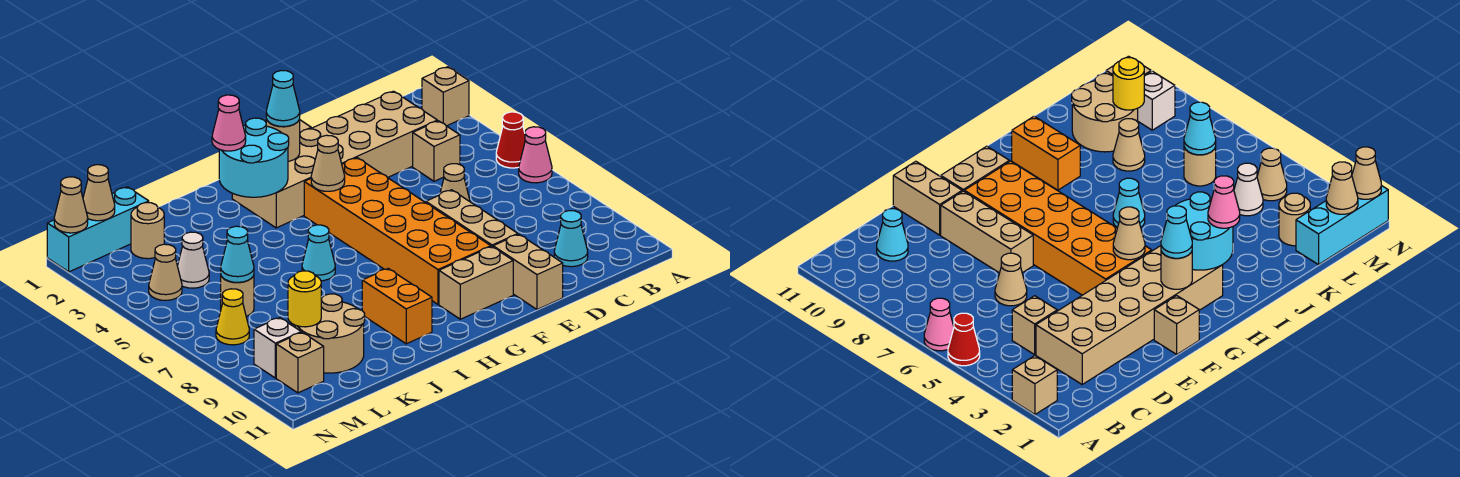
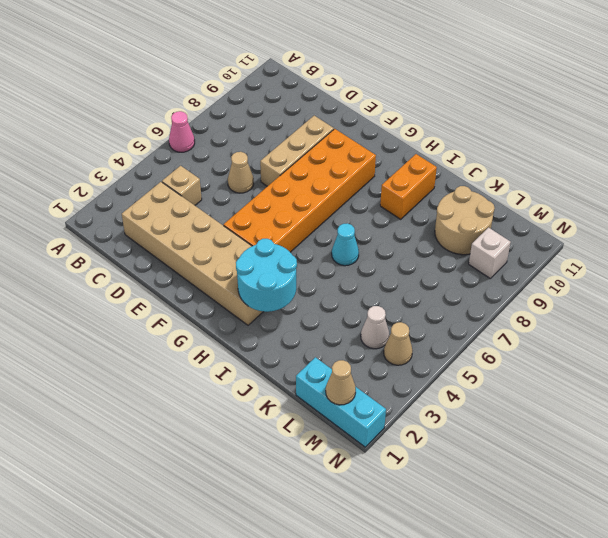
none -> tan 1x1 brick [422,67,469,126]
none -> red 1x1 cone [496,112,525,168]
none -> cyan 1x1 cone [554,211,588,267]
none -> tan 1x2 brick [493,234,563,309]

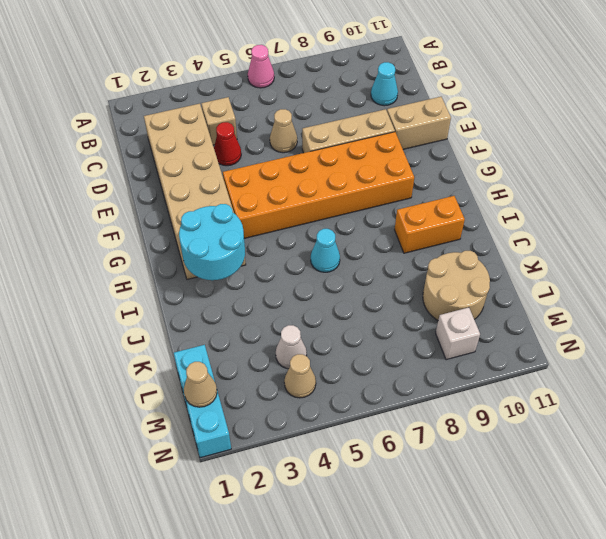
red 1x1 cone [214,122,241,166] -> red 1x1 cone moved to [496,112,525,168]
none -> tan 1x1 brick [422,67,469,126]
none -> tan 1x1 brick [1154,296,1199,354]
none -> tan 1x2 brick [439,247,513,319]
none -> tan 1x1 cone [1113,119,1145,171]

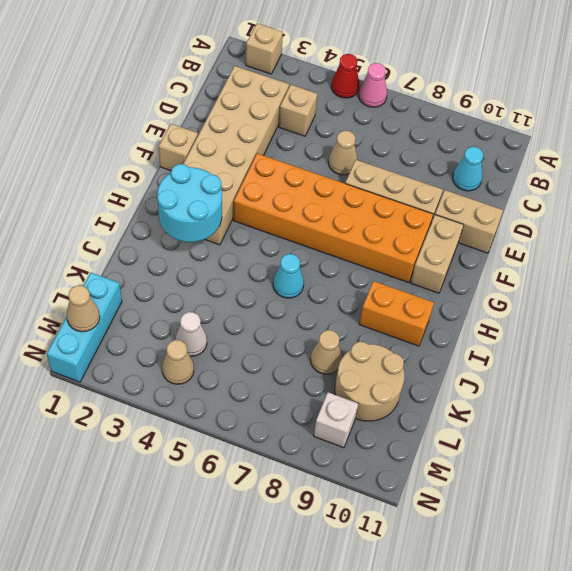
none -> tan 1x1 round brick [131,203,164,259]
none -> tan 1x1 round brick [221,276,254,316]
none -> yellow 1x1 cone [216,289,249,345]
none -> tan 1x1 brick [276,332,324,393]

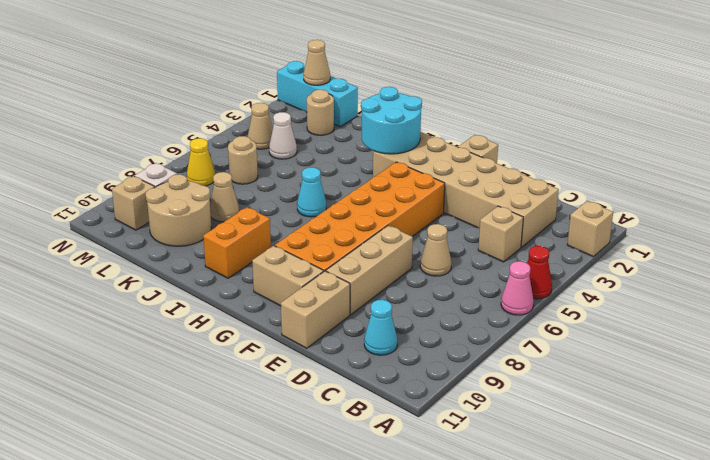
none -> tan 1x1 round brick [266,119,300,161]
none -> tan 1x1 cone [311,135,345,191]
none -> cyan 1x1 cone [221,226,254,282]
none -> yellow 1x1 round brick [288,271,321,327]

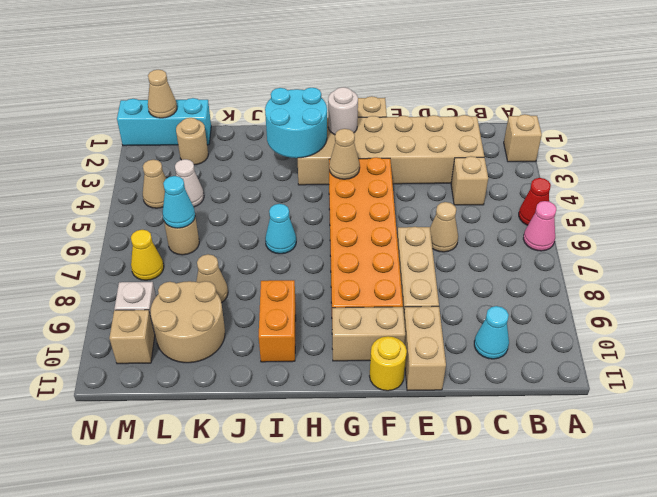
yellow 1x1 round brick [370,336,407,391] -> yellow 1x1 round brick moved to [288,271,321,327]
white 1x1 round brick [328,87,358,135] -> tan 1x1 round brick [266,119,300,161]
none -> tan 1x1 cone [54,177,88,233]
none -> cyan 1x1 cone [266,71,300,127]
none -> pink 1x1 cone [212,95,246,151]

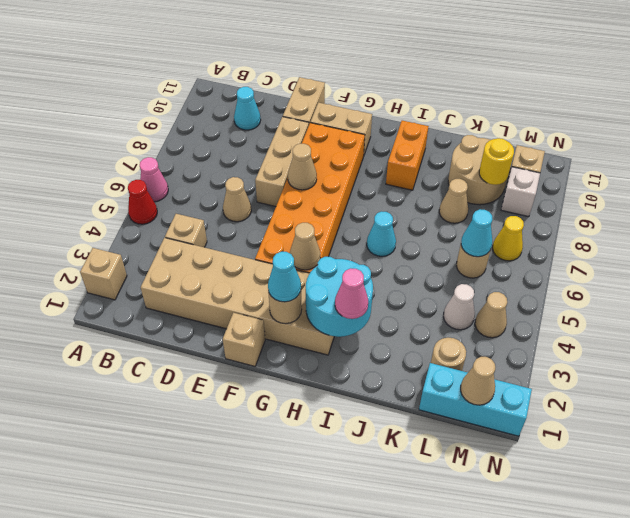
tan 1x1 cone [288,144,317,190] -> tan 1x1 cone moved to [54,177,88,233]

